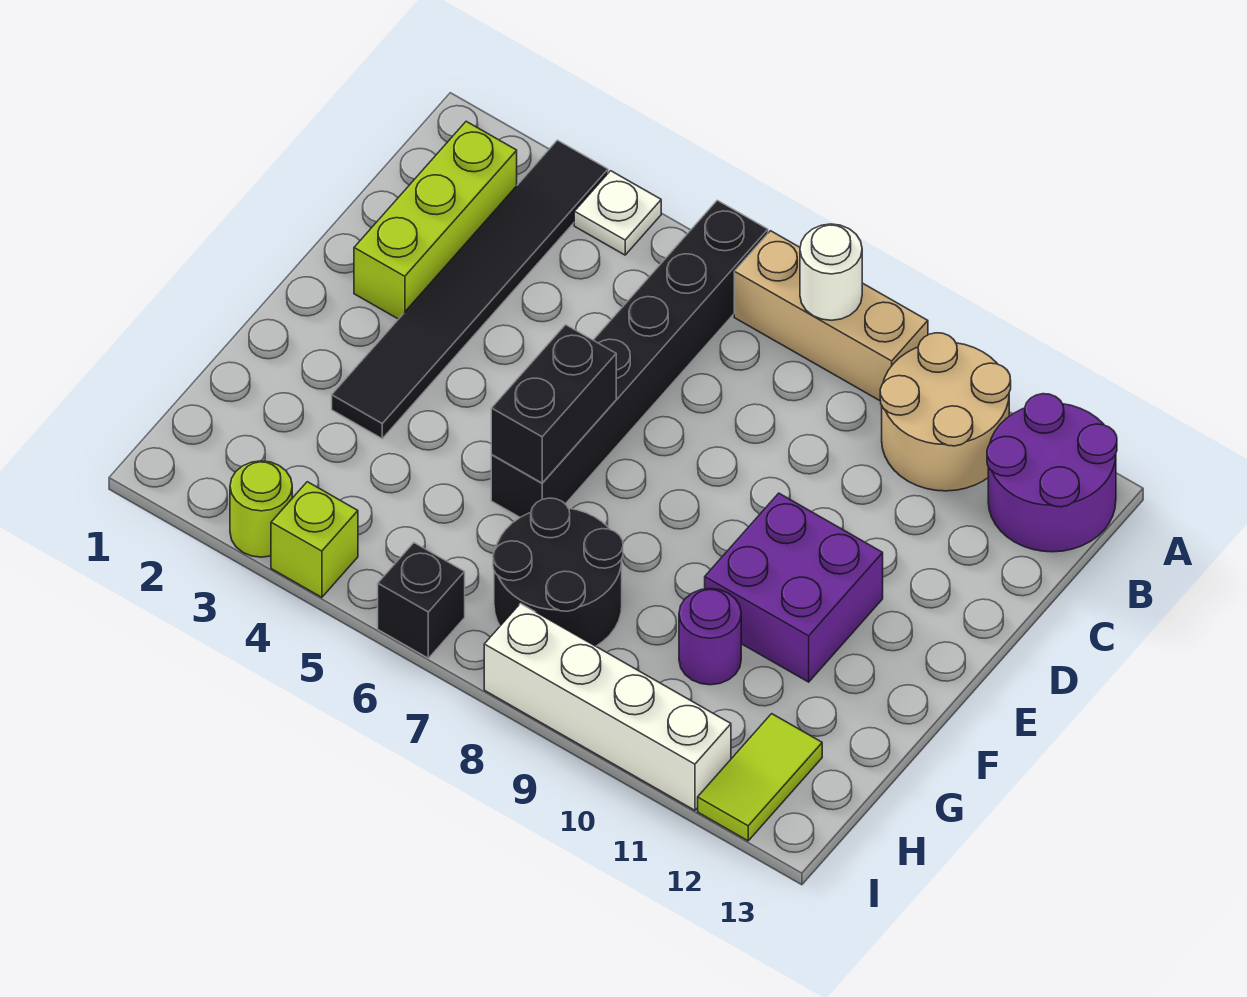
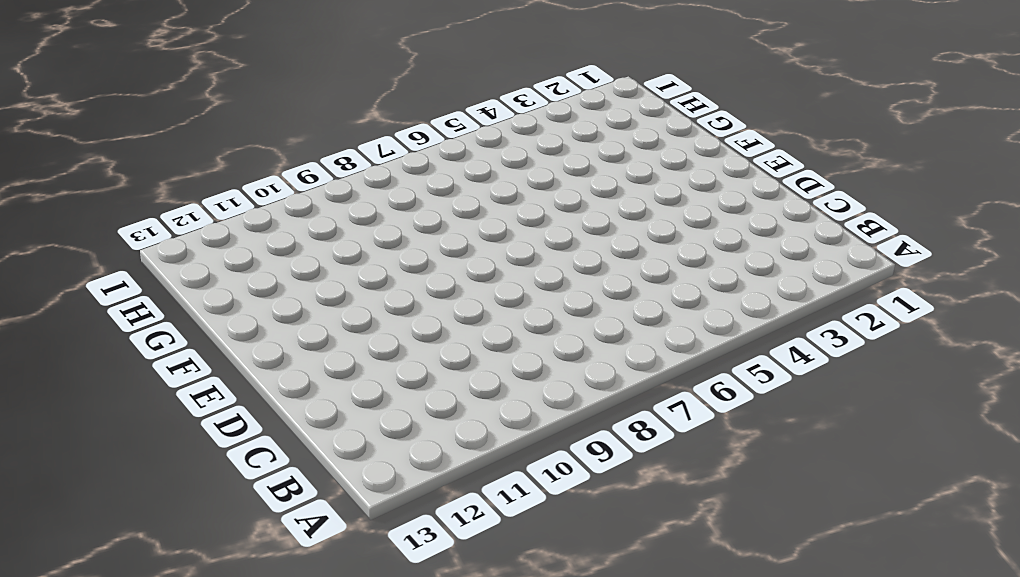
none -> black 1x6 tile [332,140,608,438]
none -> white 1x1 plate [574,171,661,255]
none -> black 1x6 brick [491,200,768,517]

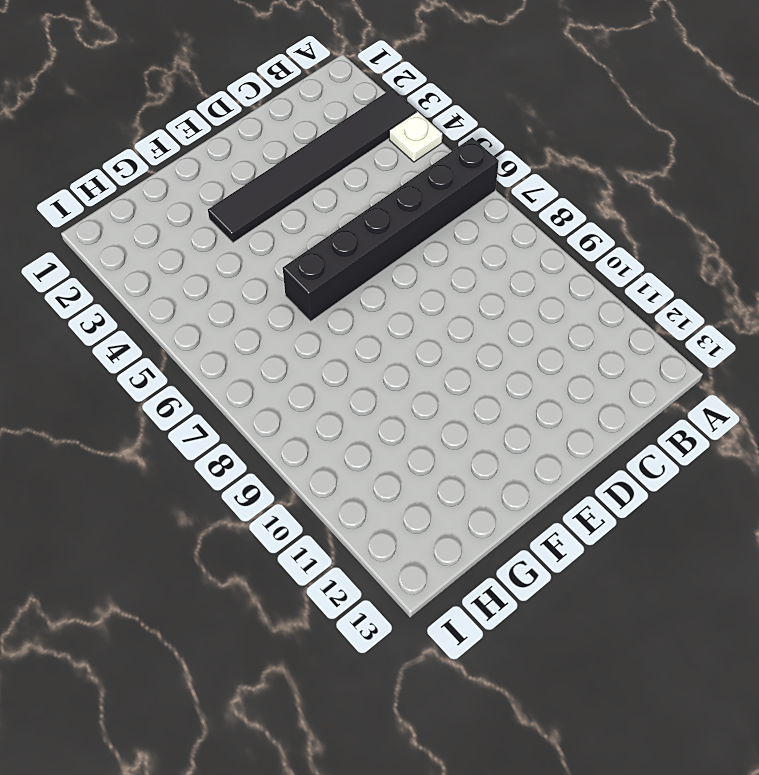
none -> tan 1x3 brick [734,231,928,401]
none -> tan 2x2 round brick [880,333,1011,491]
none -> purple 2x2 round brick [987,394,1117,552]

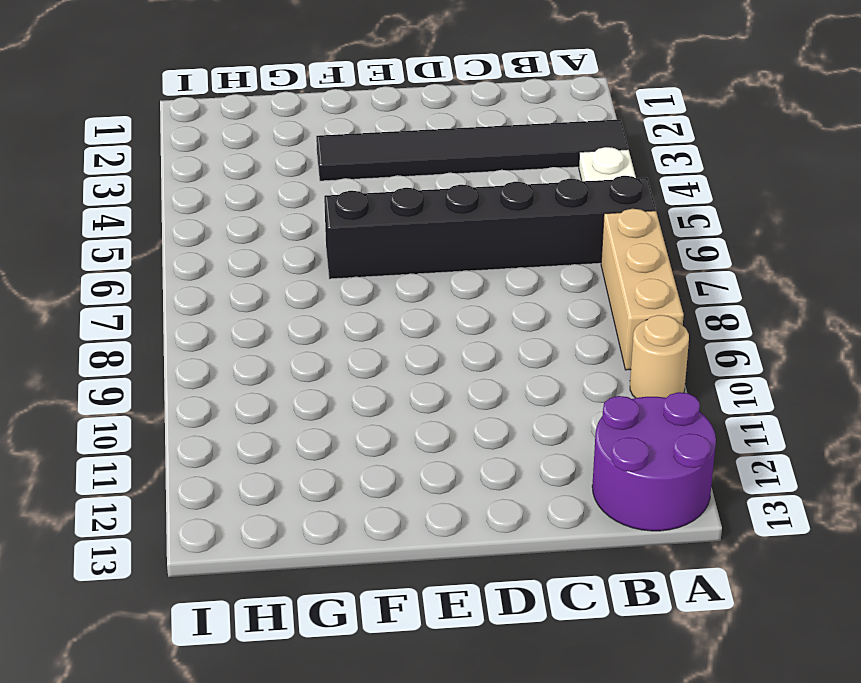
tan 1x1 round brick [630,315,689,398] -> tan 2x2 round brick [880,333,1011,491]
none -> lime 1x3 brick [354,121,517,319]
none -> purple 2x2 brick [705,493,883,682]
none -> black 2x2 round brick [493,498,623,646]

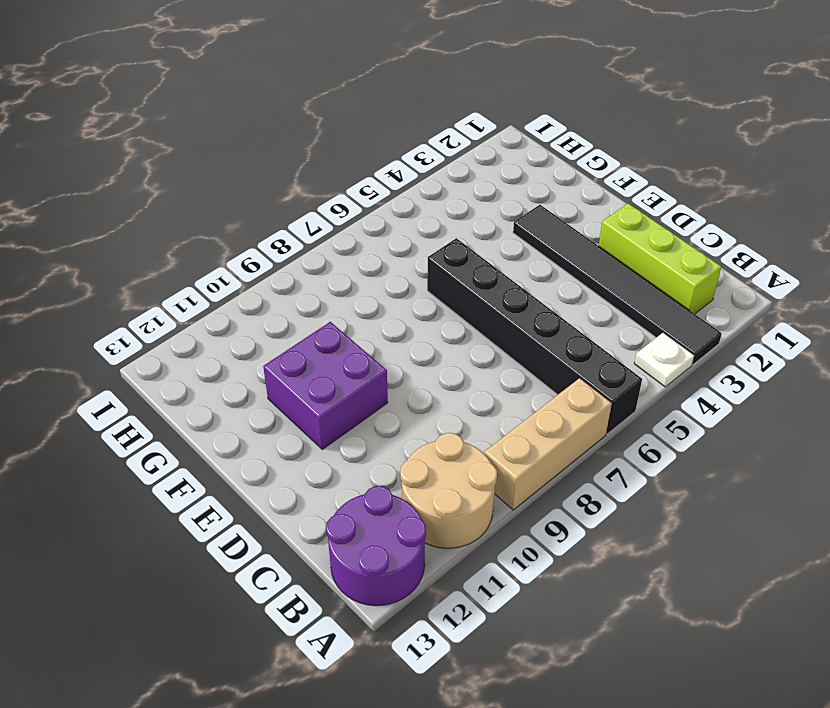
none -> black 2x2 round brick [493,498,623,646]
none -> purple 1x1 round brick [679,589,741,685]
none -> lime 1x2 tile [698,714,822,841]

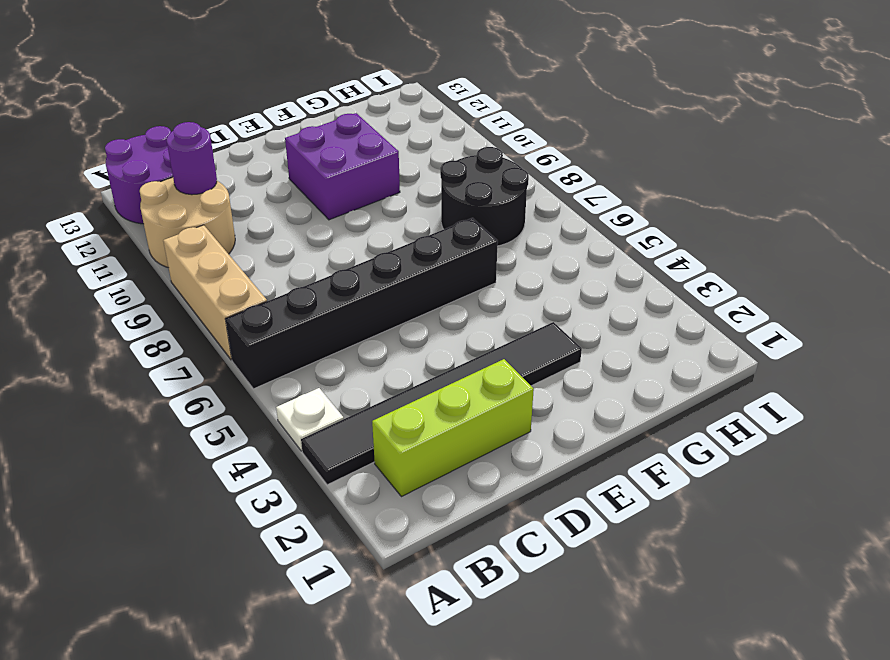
purple 1x1 round brick [167,122,217,195] -> purple 1x1 round brick moved to [679,589,741,685]
none -> lime 1x2 tile [698,714,822,841]
none -> lime 1x1 round brick [230,461,292,557]
none -> lime 1x1 brick [271,482,358,597]

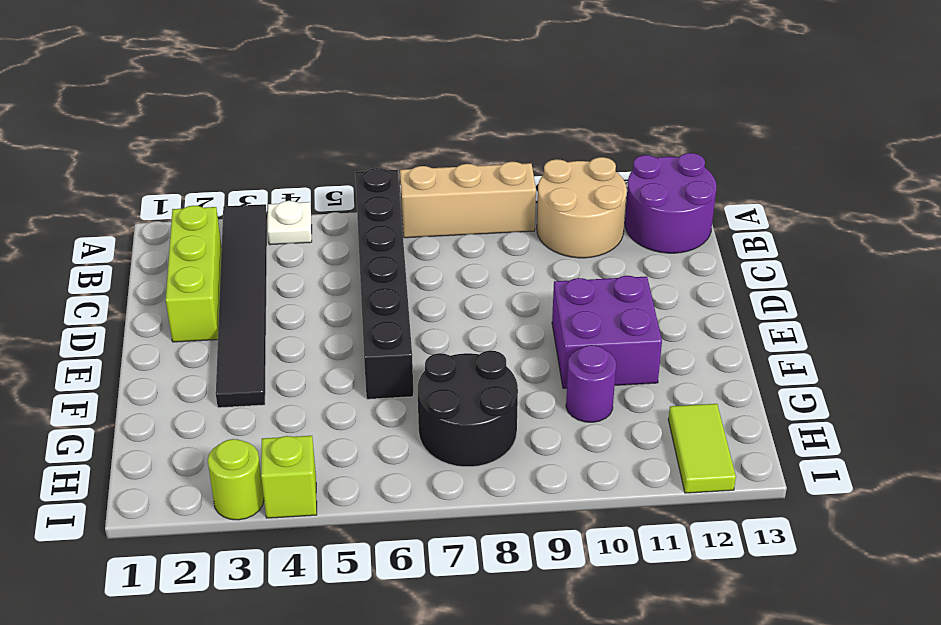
none -> black 1x1 brick [378,543,465,658]
none -> white 1x4 brick [484,604,731,810]
none -> white 1x1 round brick [800,224,862,320]

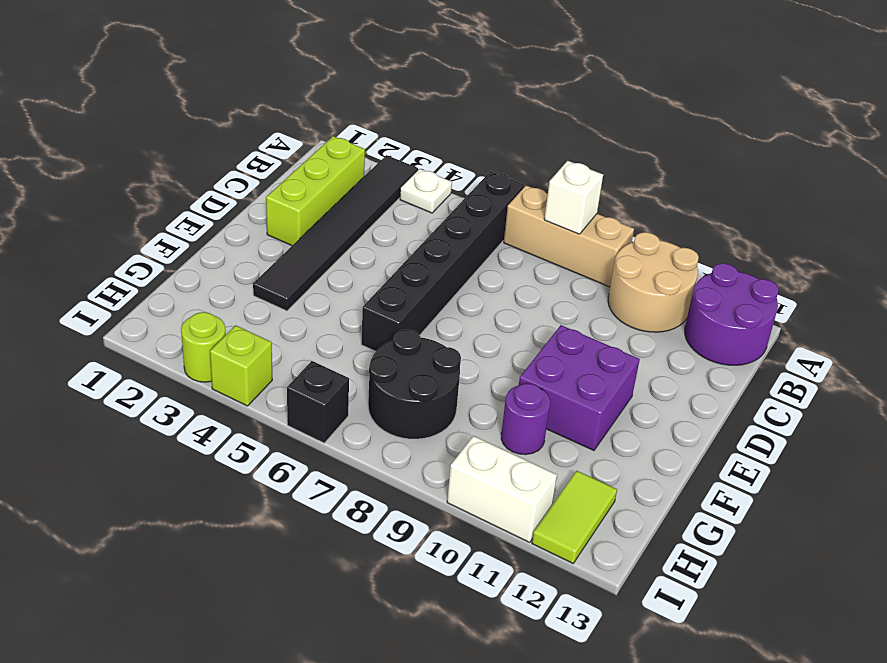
white 1x1 brick [544,161,603,234] -> white 1x1 round brick [800,224,862,320]
white 1x2 brick [447,436,557,542] -> white 1x4 brick [484,604,731,810]
none -> black 1x2 brick [491,325,616,483]

